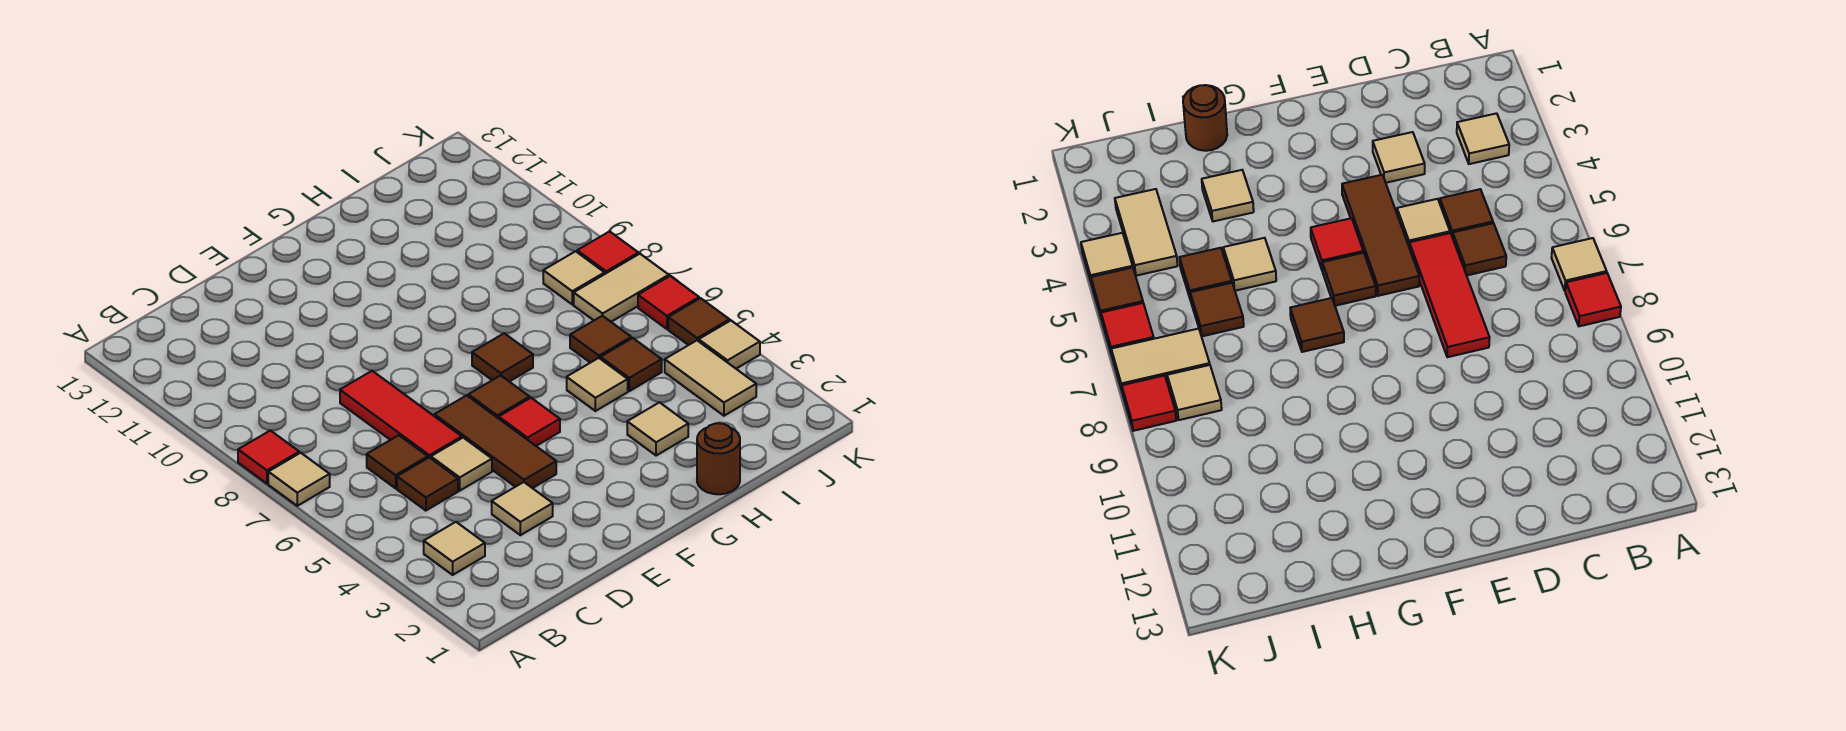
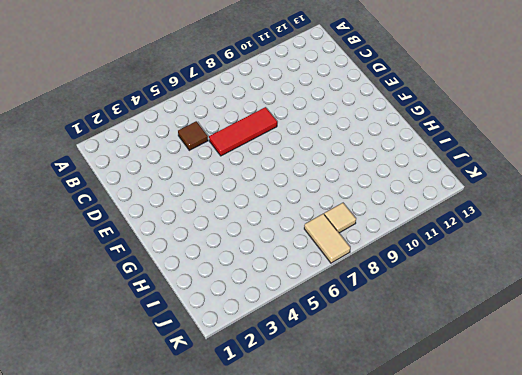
none -> tan 1x1 tile [268,453,330,506]
none -> red 1x1 tile [238,430,299,484]
none -> tan 1x1 tile [424,522,485,575]

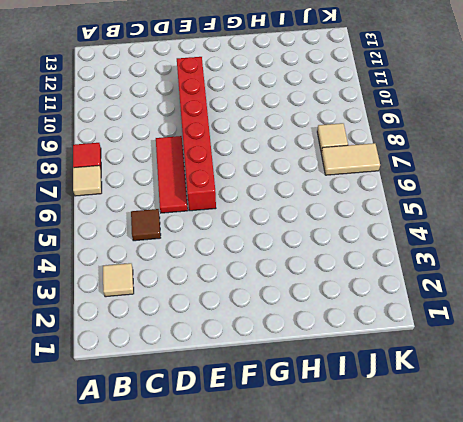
red 1x6 brick [177,57,216,211] -> brown 1x3 tile [434,395,556,488]
none -> brown 1x1 tile [367,435,428,488]
none -> tan 1x1 tile [492,482,553,535]
none -> tan 1x1 tile [431,438,492,491]

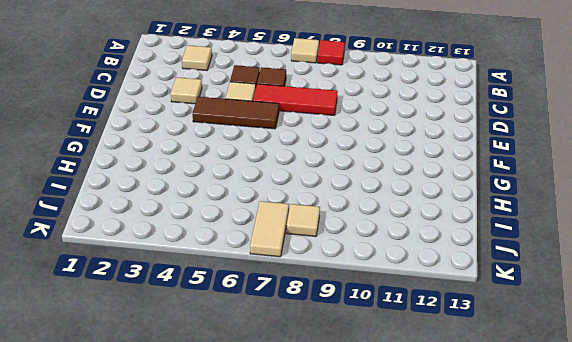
none -> red 1x1 tile [499,398,560,446]
none -> brown 1x1 tile [468,375,530,418]
none -> brown 1x1 tile [472,333,533,382]

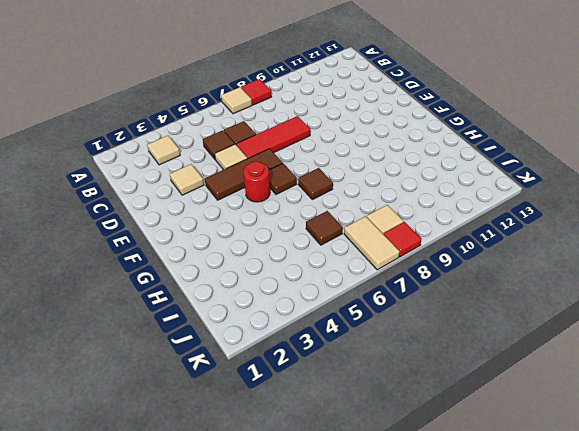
red 1x1 round brick [243,161,270,202] -> red 1x1 tile [499,398,560,446]
none -> brown 1x1 round brick [697,423,740,494]
none -> tan 1x1 tile [627,403,688,456]
none -> tan 1x1 tile [567,358,628,411]

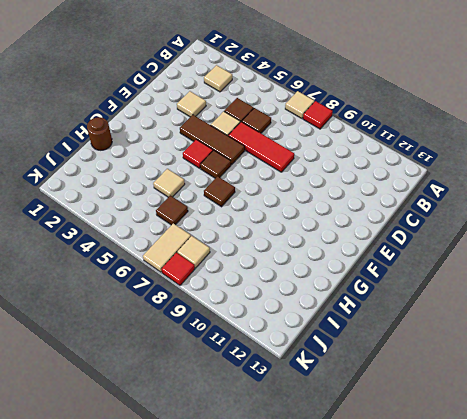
none -> tan 1x1 tile [627,403,688,456]
none -> brown 1x1 tile [600,338,662,391]
none -> tan 1x2 tile [665,341,756,416]

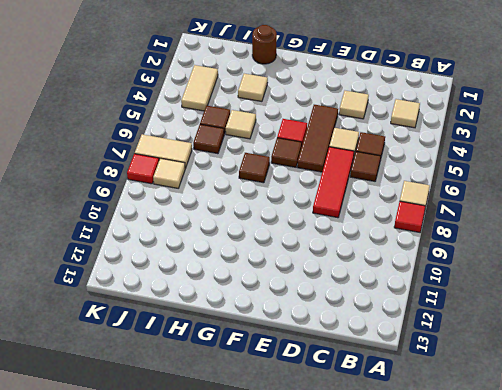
none -> tan 1x1 tile [699,321,760,369]
none -> brown 1x1 tile [668,298,730,345]
none -> red 1x1 tile [638,276,699,329]

